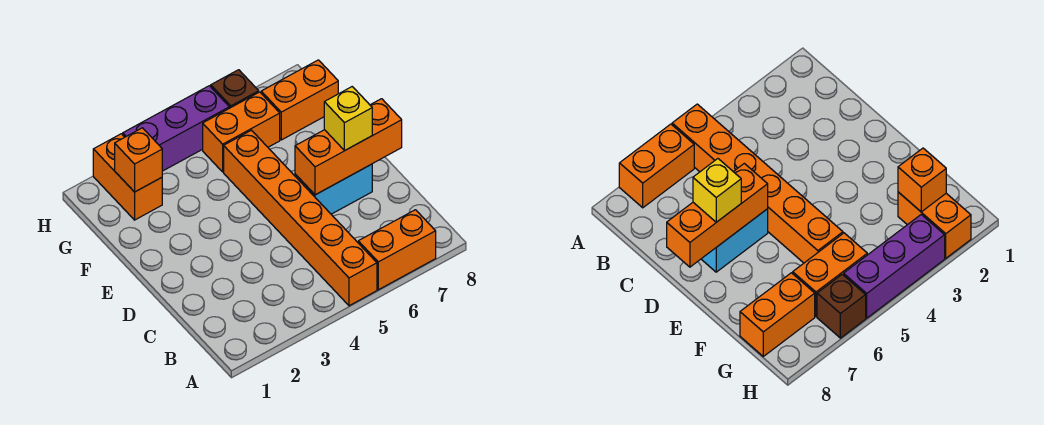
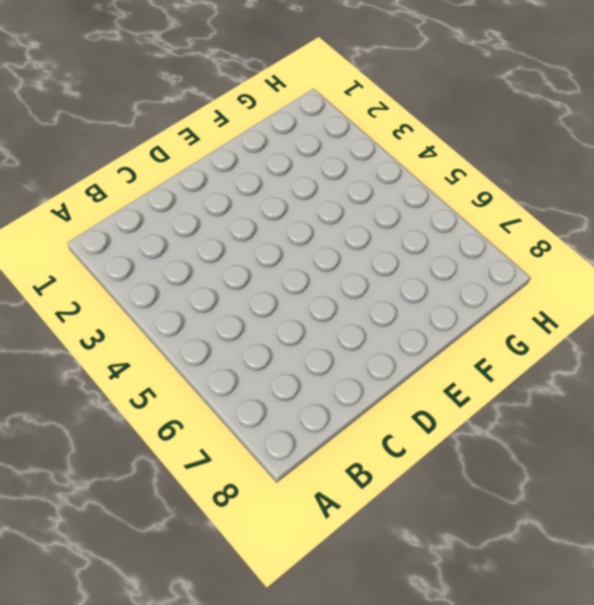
none -> orange 1x6 brick [224,130,377,306]
none -> orange 1x2 brick [358,210,436,290]

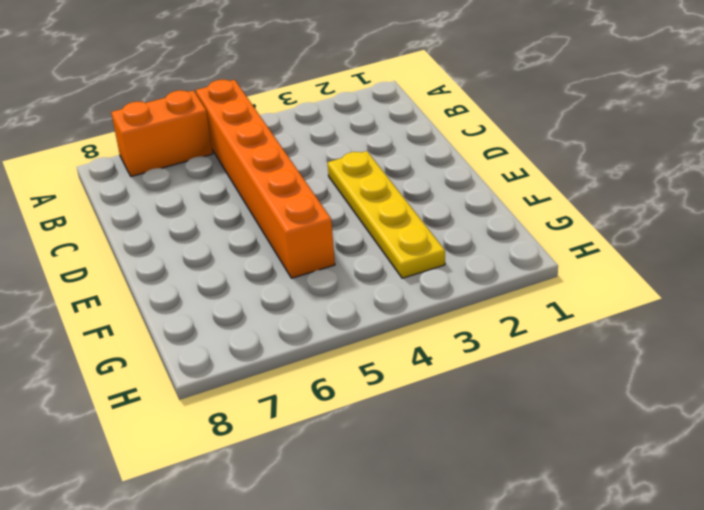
yellow 1x4 plate [327,151,445,278] -> none
none -> cyan 1x2 brick [295,164,372,214]
none -> orange 1x2 brick [93,134,162,220]

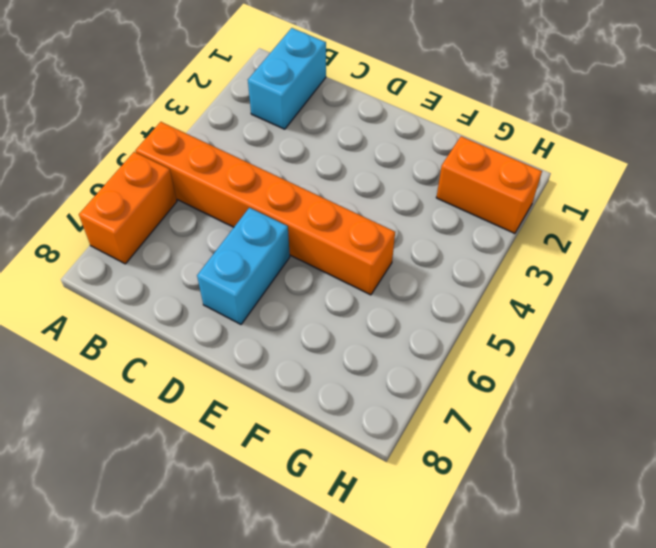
cyan 1x2 brick [248,28,326,129] -> none
none -> orange 1x2 brick [203,92,280,172]
none -> orange 1x2 brick [261,60,338,140]

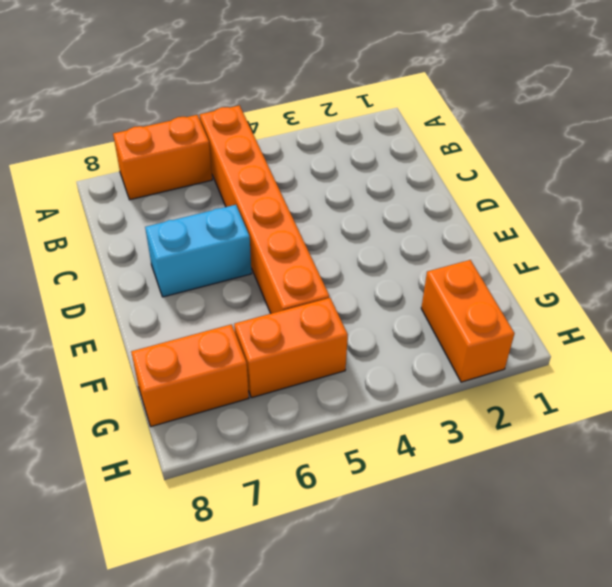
none -> purple 1x3 brick [123,86,229,171]
none -> brown 1x1 brick [211,70,259,108]

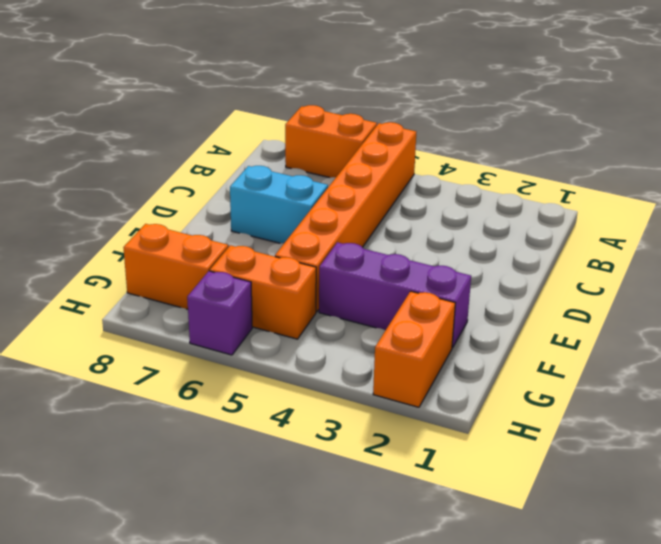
purple 1x3 brick [319,242,471,348] -> purple 1x3 brick moved to [123,86,229,171]
purple 1x1 brick [187,271,252,355] -> brown 1x1 brick [211,70,259,108]
none -> orange 1x3 brick [295,99,402,195]
none -> orange 1x1 brick [115,128,162,192]

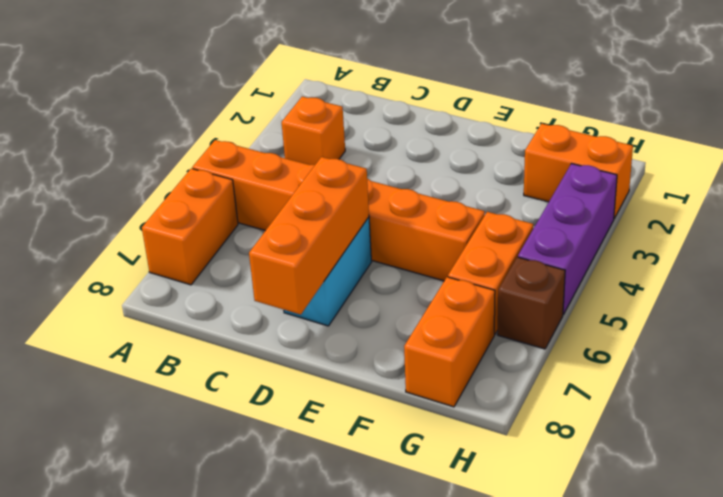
orange 1x1 brick [282,97,345,165] -> orange 1x1 brick moved to [115,128,162,192]
none -> yellow 1x1 brick [324,87,372,151]

